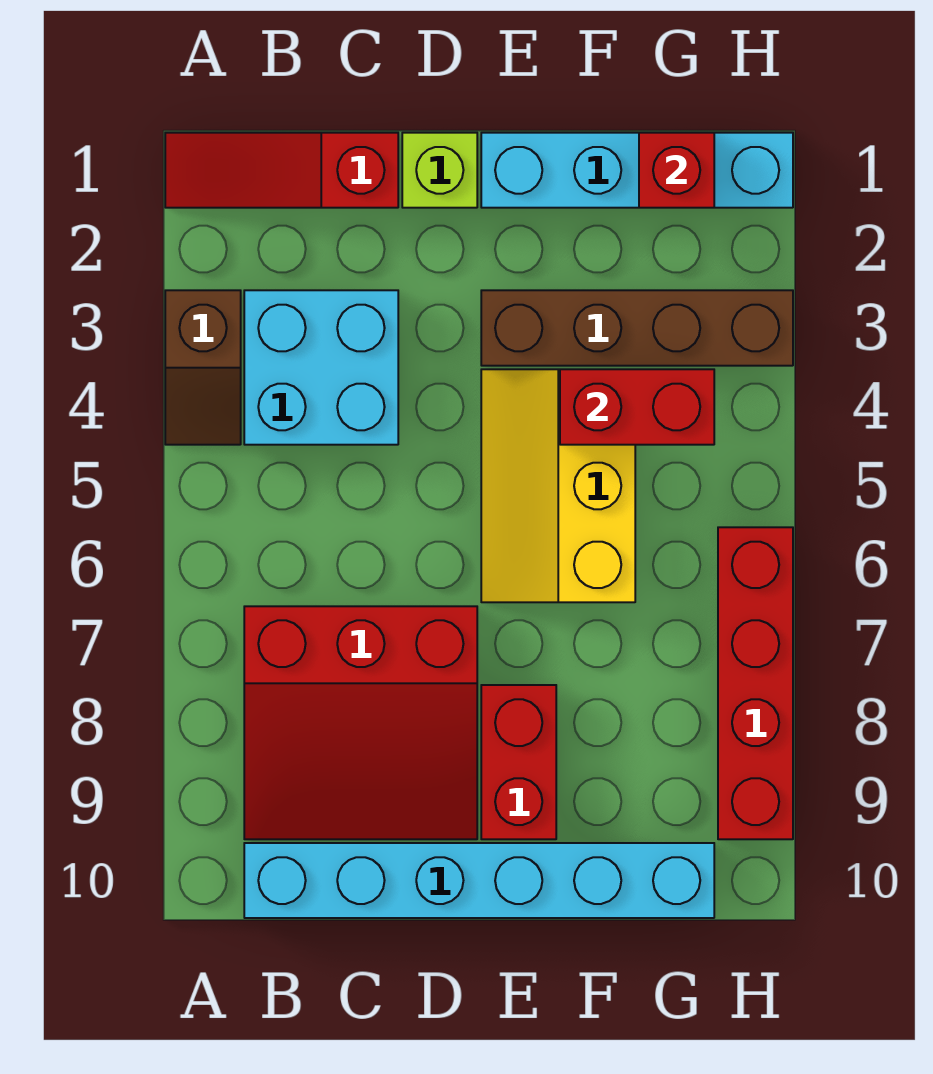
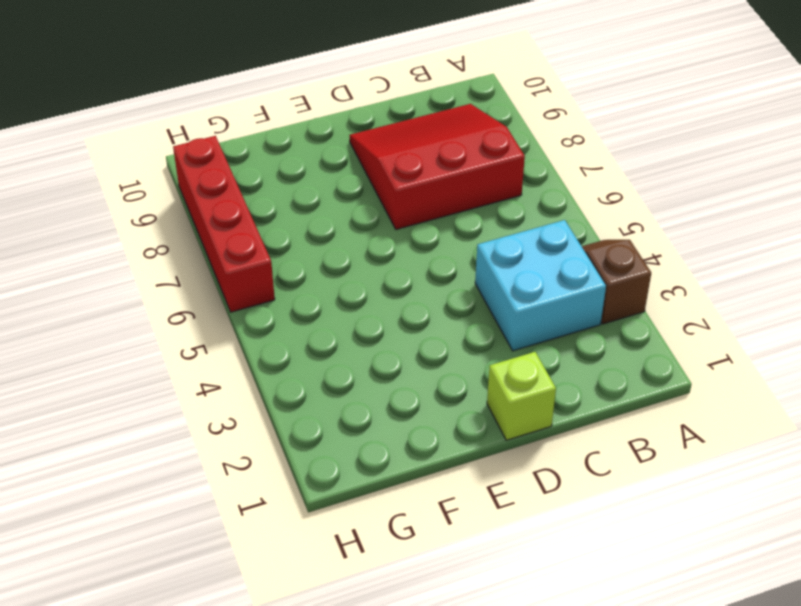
none -> red 1x3 slope [165,133,398,208]
none -> cyan 1x6 brick [244,843,714,918]
none -> cyan 1x4 brick [481,133,793,208]

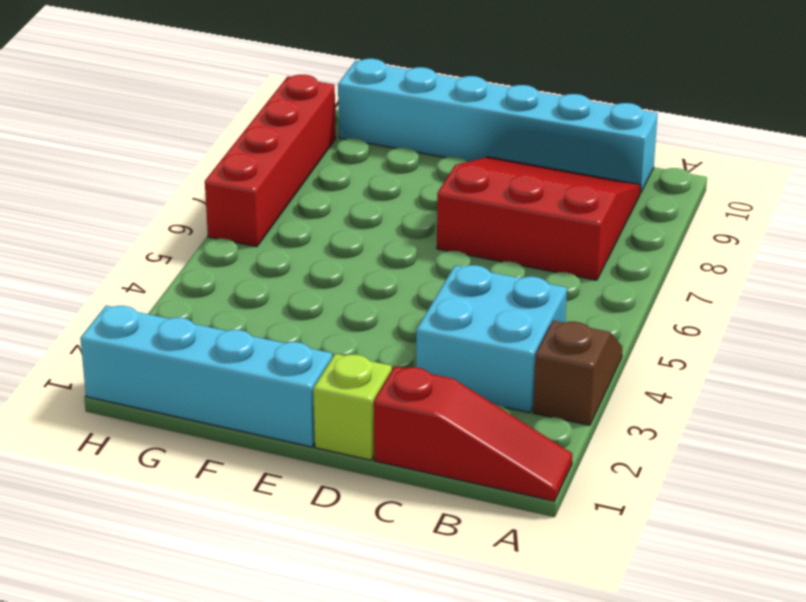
none -> brown 1x4 brick [481,290,793,366]
none -> yellow 2x3 slope [481,369,635,602]
none -> red 1x2 brick [481,685,556,839]

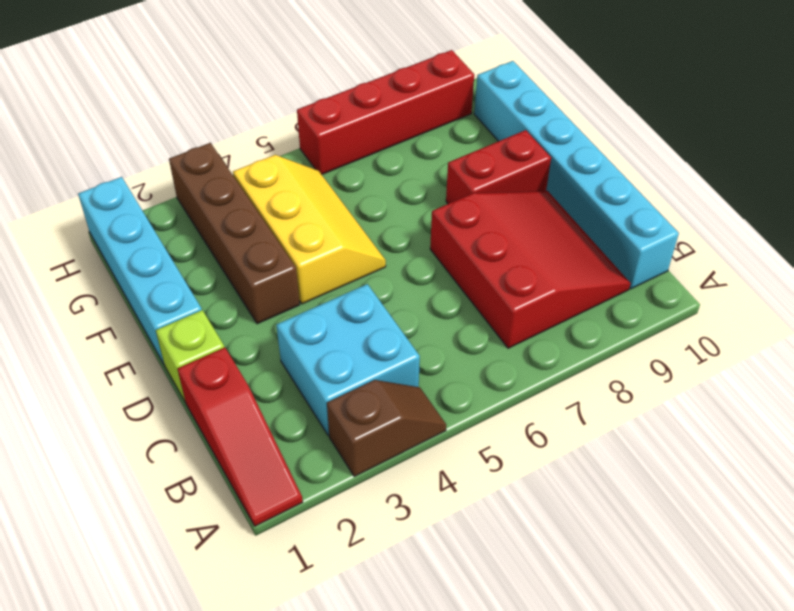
yellow 2x3 slope [233,155,386,304] -> yellow 2x3 slope turned to [481,369,635,602]
none -> red 1x2 brick [560,369,714,445]
none -> red 1x1 brick [639,133,714,208]

